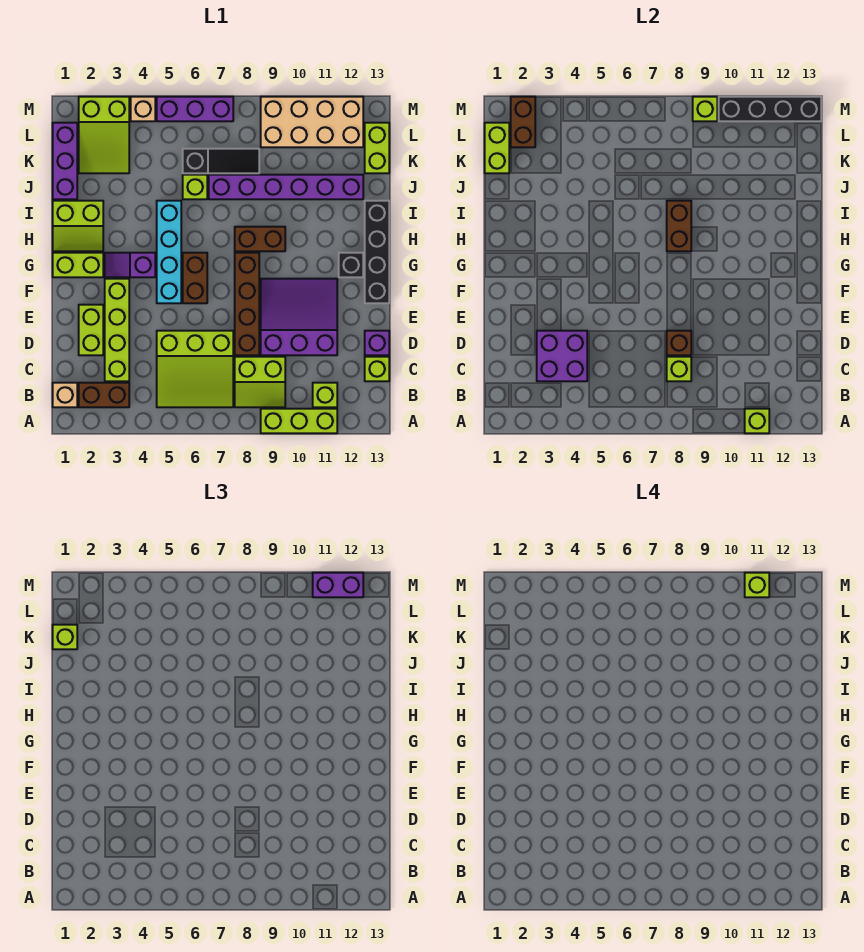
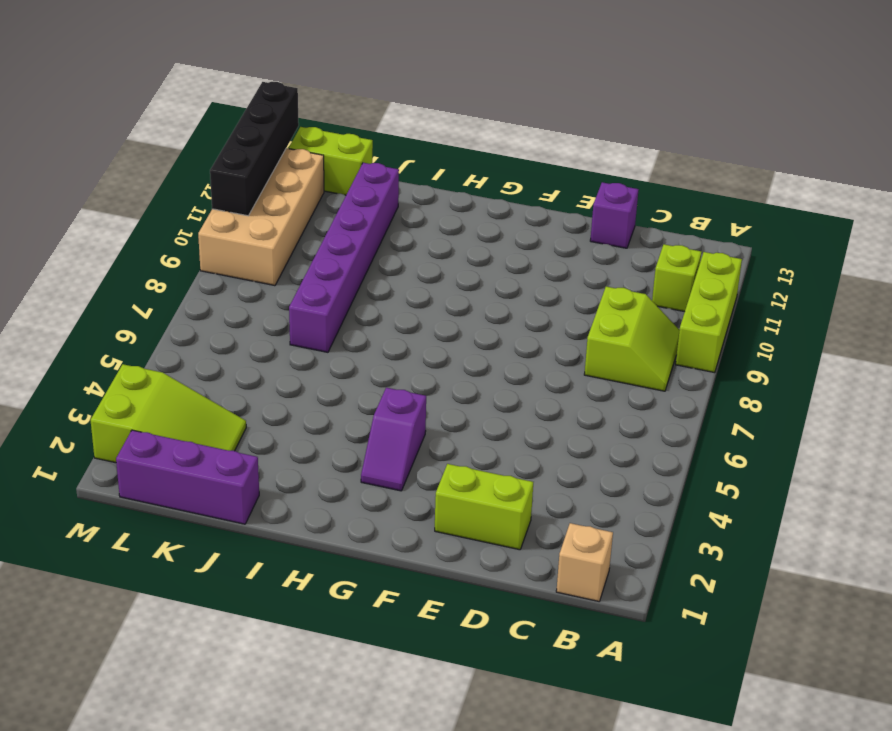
none -> brown 1x2 brick [79,383,129,407]
none -> lime 3x3 slope [157,331,233,407]
none -> lime 1x4 brick [105,279,129,381]
none -> lime 1x1 brick [365,357,389,381]

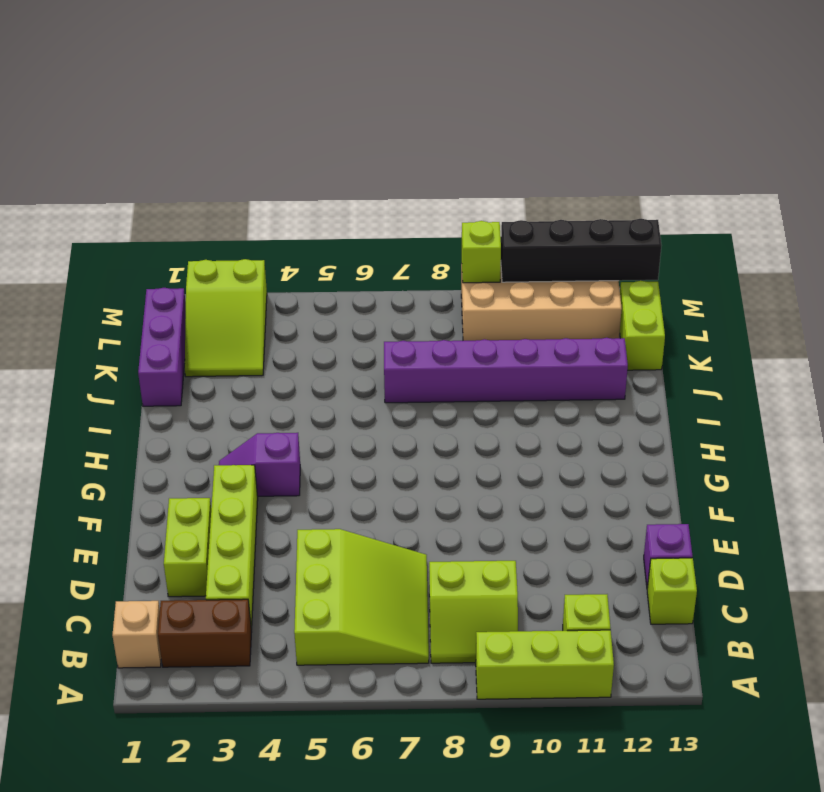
lime 3x3 slope [294,529,429,665] -> lime 3x3 slope turned to [157,331,233,407]
none -> brown 1x4 brick [235,253,259,355]
none -> purple 3x3 slope [261,279,337,355]
none -> cyan 1x4 brick [157,201,181,303]
none -> brown 1x2 brick [183,253,207,303]

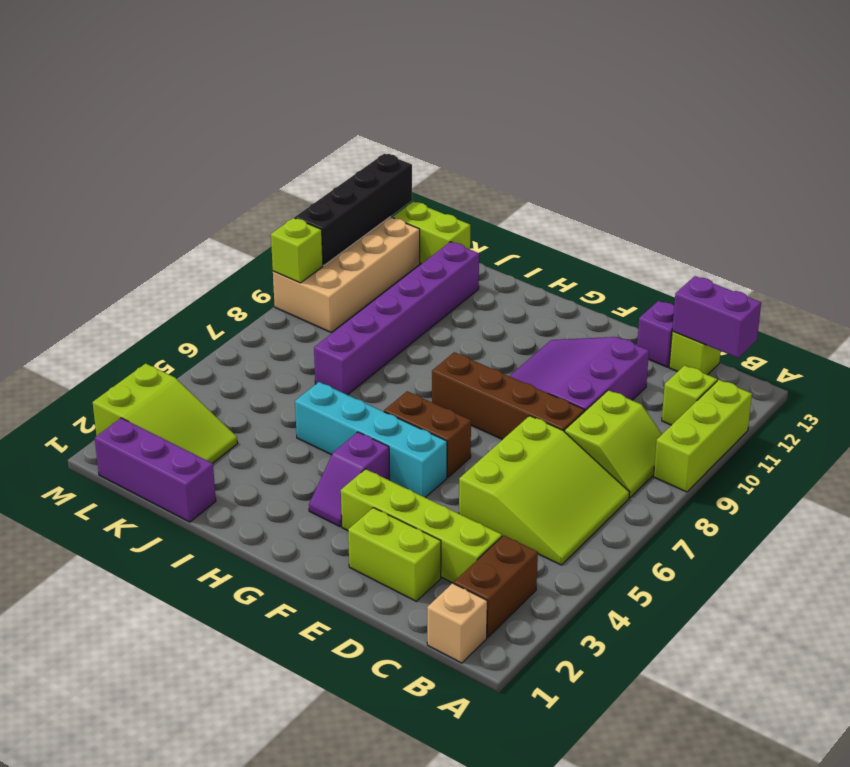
purple 1x2 brick [672,276,761,358] -> purple 1x2 brick turned to [313,573,363,597]
none -> black 1x4 brick [365,201,389,303]
none -> lime 1x2 brick [53,253,103,277]
none -> black 1x1 brick [339,253,363,277]
none -> lime 2x2 slope [53,201,103,251]

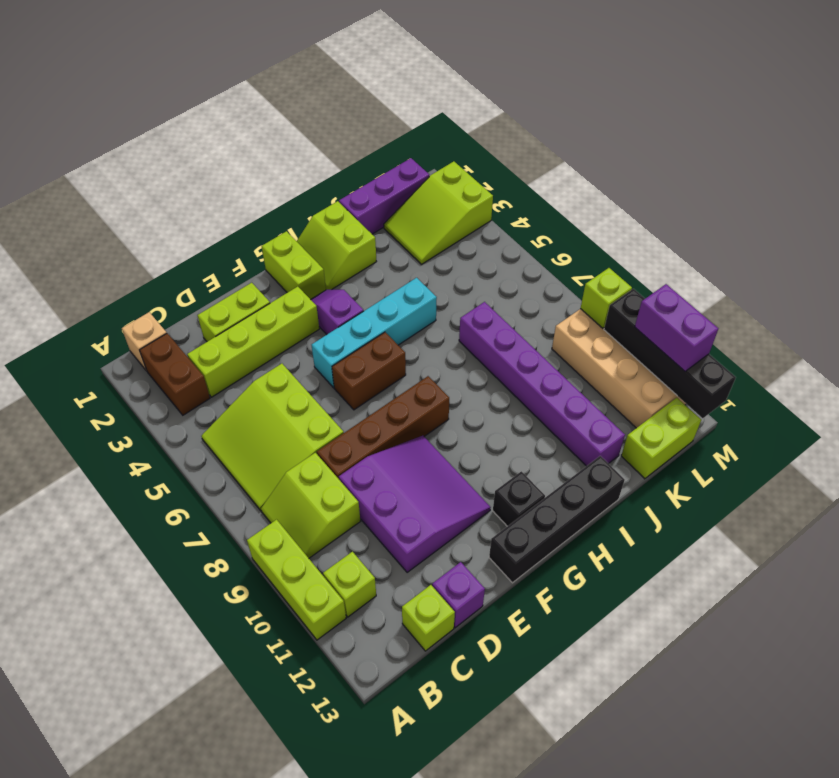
none -> brown 1x2 brick [235,227,285,251]
none -> lime 1x1 brick [183,175,207,199]
none -> black 1x3 slope [183,149,259,173]
none -> tan 1x1 brick [131,97,155,121]

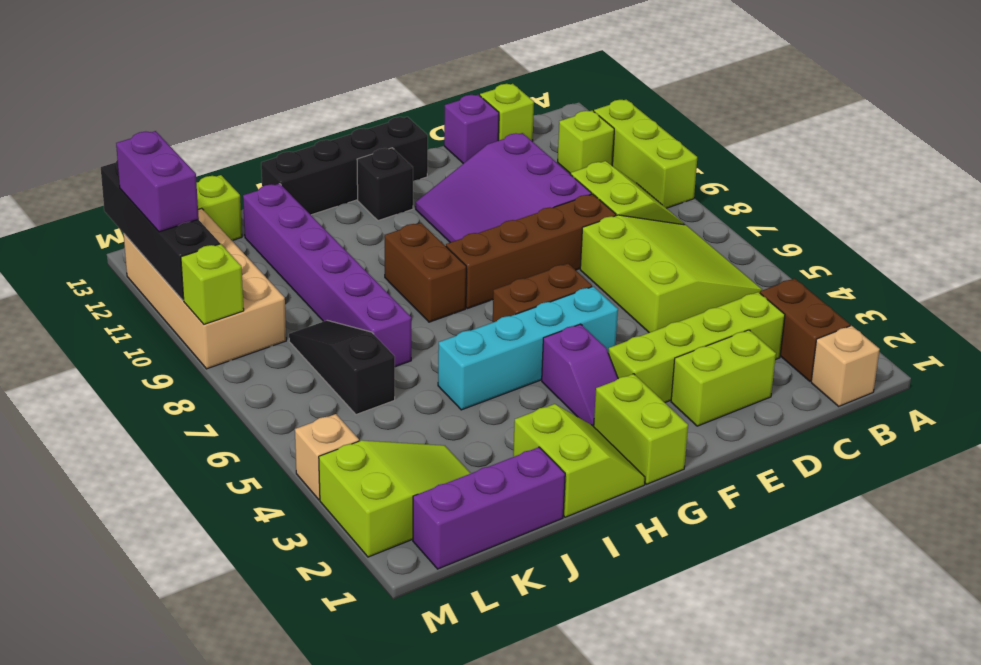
none -> lime 1x1 brick [183,175,207,199]
none -> purple 1x3 brick [157,97,233,121]
none -> lime 1x1 brick [745,409,769,433]
none -> purple 2x2 brick [537,331,587,381]

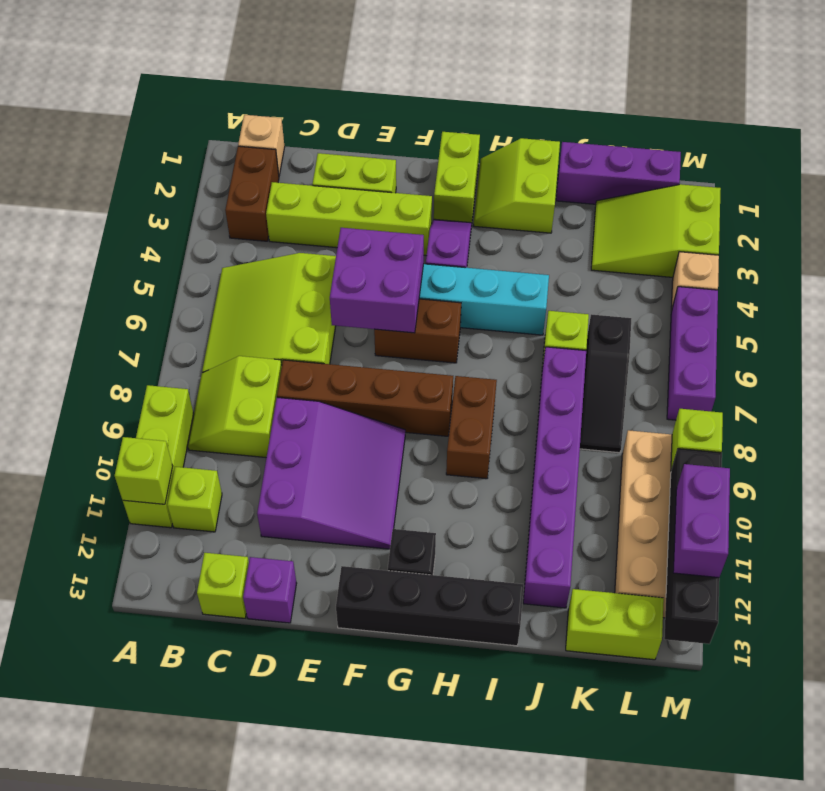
purple 2x2 brick [330,228,424,333] -> purple 2x2 brick moved to [537,331,587,381]
none -> lime 1x1 brick [667,357,691,381]
none -> brown 1x1 brick [667,331,691,355]
none -> brown 1x2 brick [667,201,691,251]
none -> lime 1x2 brick [485,123,509,173]

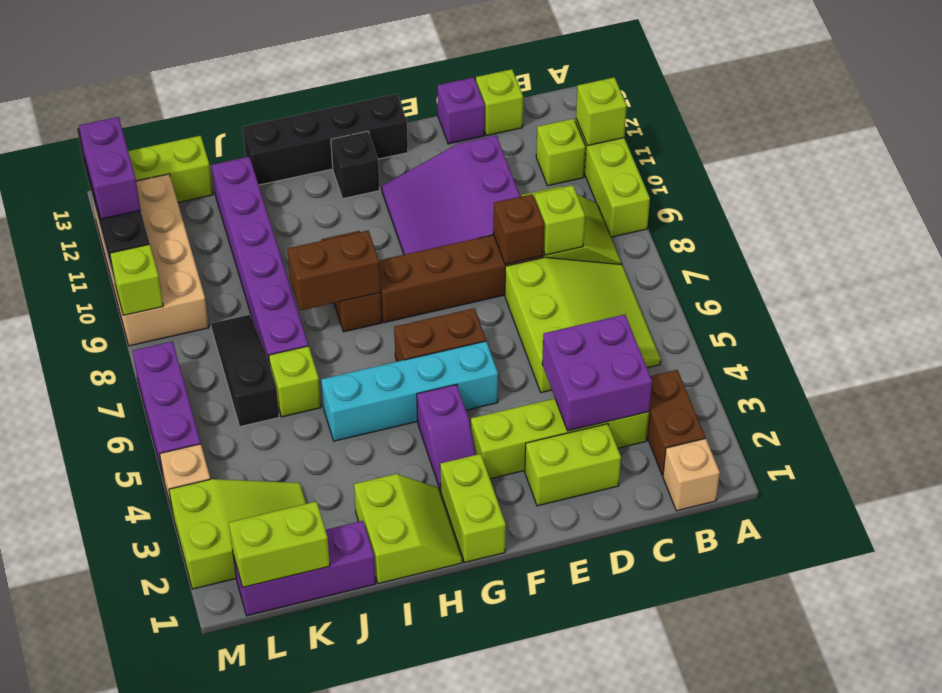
none -> brown 1x2 brick [511,97,535,147]
none -> lime 1x1 brick [53,625,77,649]
none -> lime 1x1 brick [745,573,769,597]

